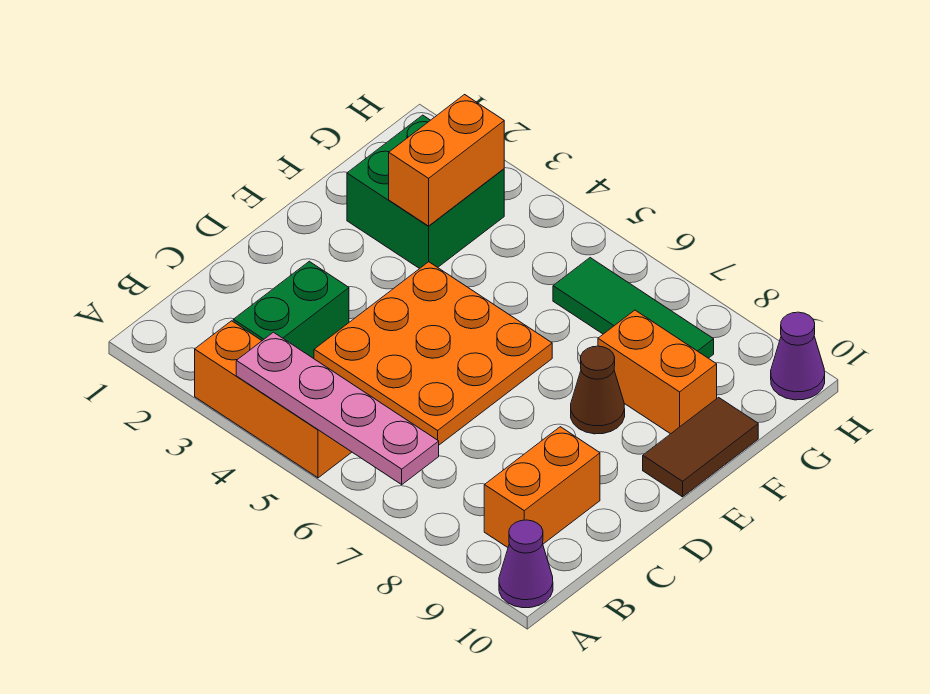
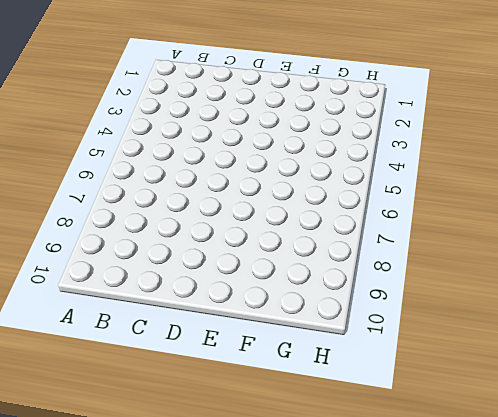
none -> orange 1x3 brick [195,321,352,478]
none -> purple 1x1 cone [499,520,553,608]
none -> green 1x2 brick [233,261,349,359]

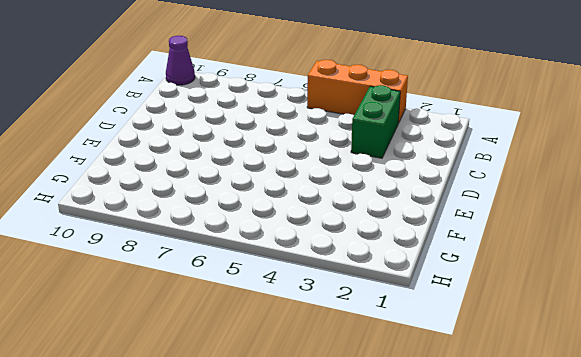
none -> orange 1x2 brick [484,427,600,547]
none -> orange 3x3 plate [314,262,552,445]
none -> brown 1x1 cone [571,346,625,434]

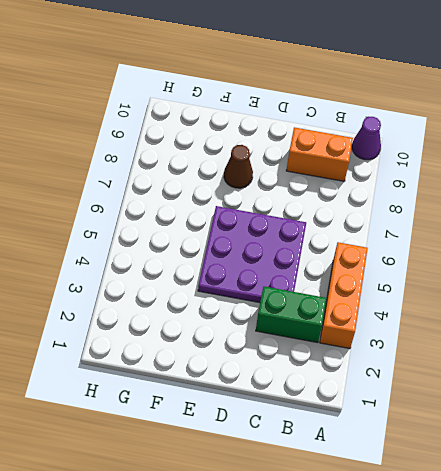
purple 3x3 plate [198,206,306,303] -> orange 3x3 plate [314,262,552,445]
none -> brown 1x2 tile [643,397,758,497]
none -> green 2x2 brick [347,115,504,269]
none -> orange 1x2 brick [598,310,717,434]

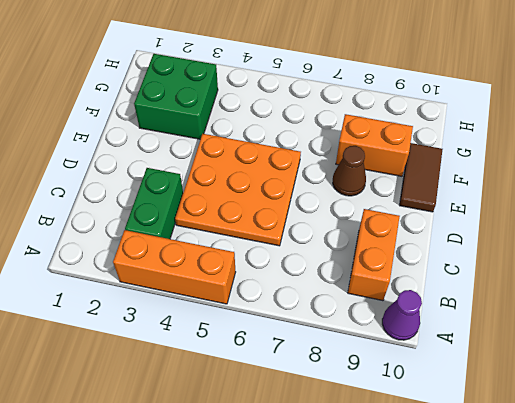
none -> green 1x3 tile [553,258,714,358]
none -> purple 1x1 cone [771,312,825,400]
none -> pink 1x4 plate [236,332,439,485]

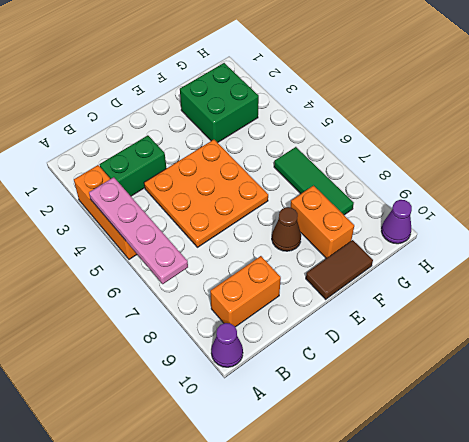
none -> orange 1x2 brick [389,95,504,226]

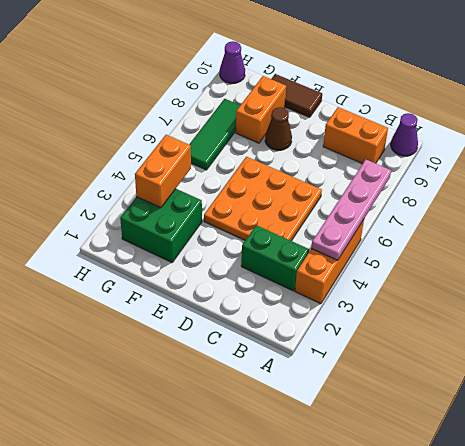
orange 1x2 brick [135,135,191,208] -> orange 1x2 brick turned to [389,95,504,226]

